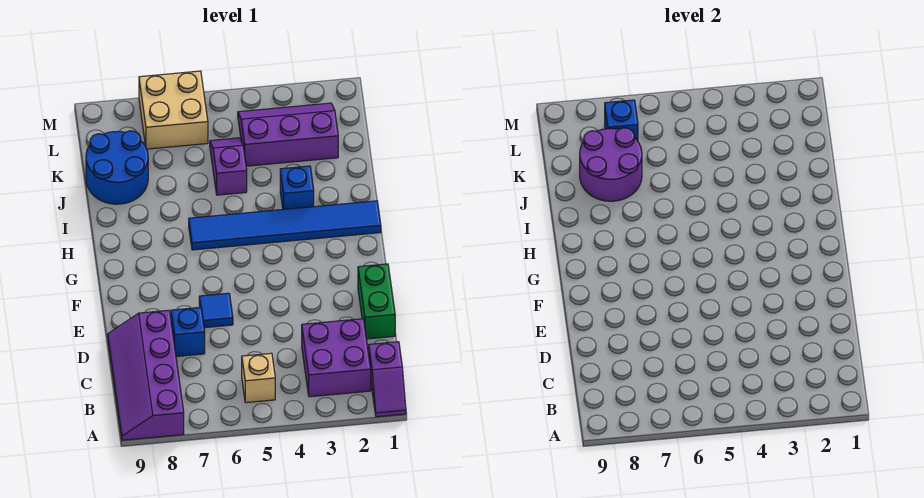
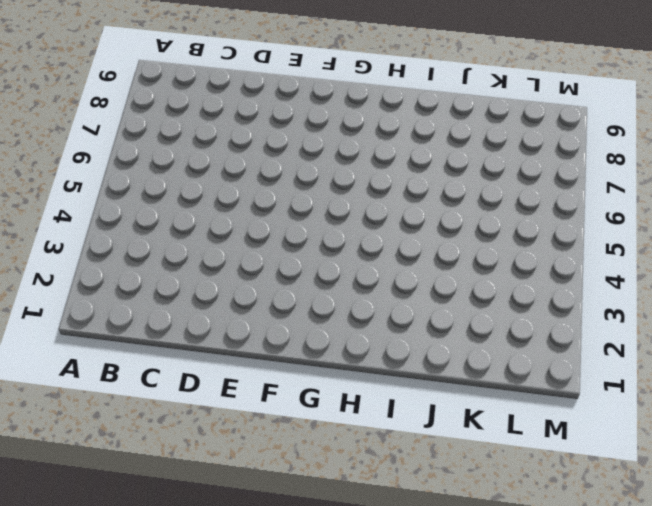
none -> purple 1x2 slope [369,342,406,417]
none -> purple 2x4 slope [108,310,184,440]
none -> purple 2x2 brick [302,319,371,397]

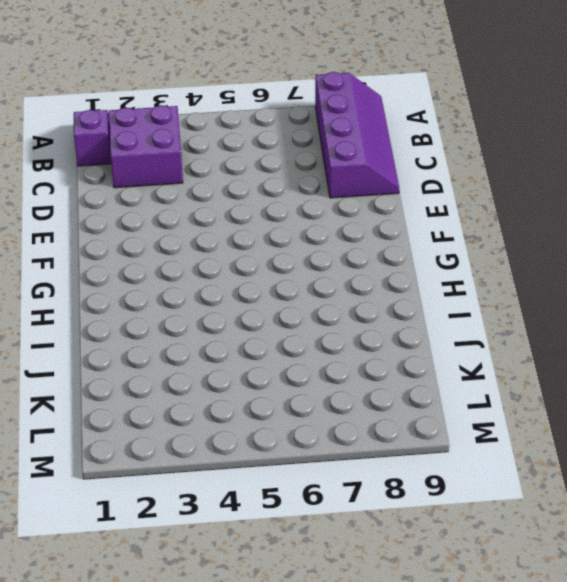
none -> tan 1x1 brick [242,353,275,403]
none -> green 1x2 brick [358,264,395,339]
none -> blue 1x1 brick [171,307,205,357]

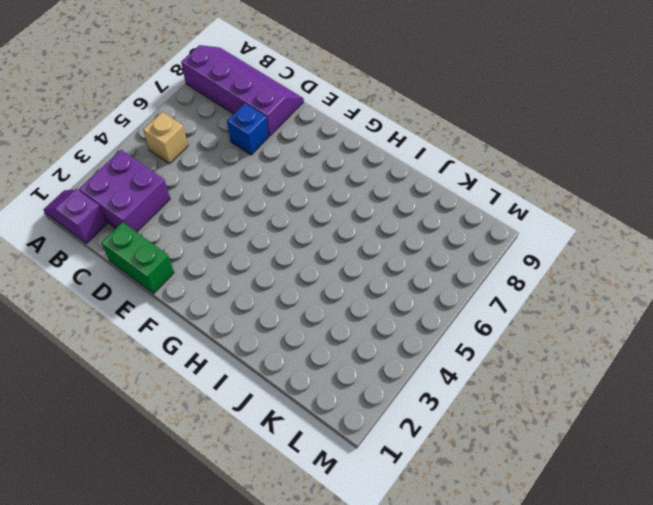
none -> blue 1x1 tile [199,293,233,328]
none -> blue 1x6 tile [189,201,381,250]
none -> blue 1x1 brick [280,166,314,209]

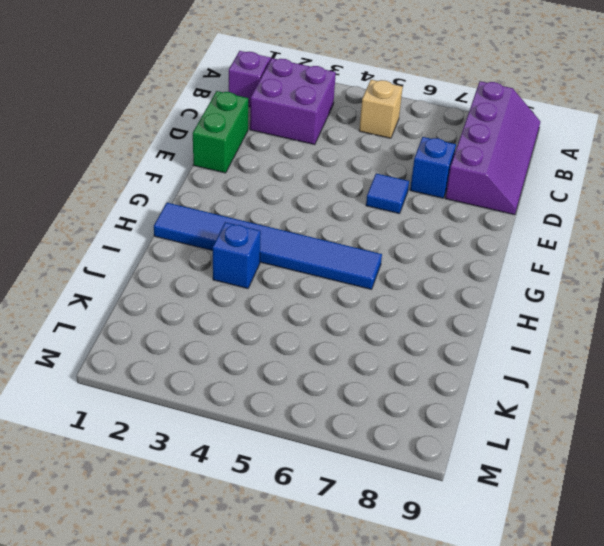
none -> purple 1x2 slope [210,138,247,195]
none -> blue 2x2 round brick [86,131,148,204]
none -> purple 2x3 slope [238,103,338,166]

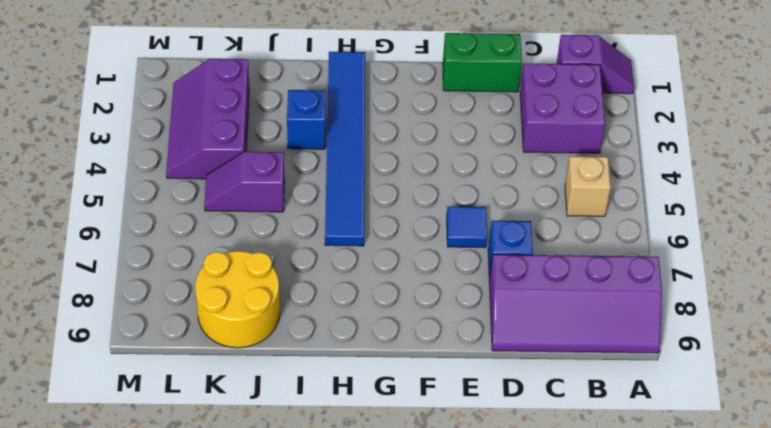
yellow 2x2 round brick [195,251,280,348] -> blue 2x2 round brick [86,131,148,204]
none -> tan 2x2 brick [139,71,208,149]
none -> purple 2x2 round brick [580,128,642,201]
none -> blue 1x1 brick [605,100,638,141]

